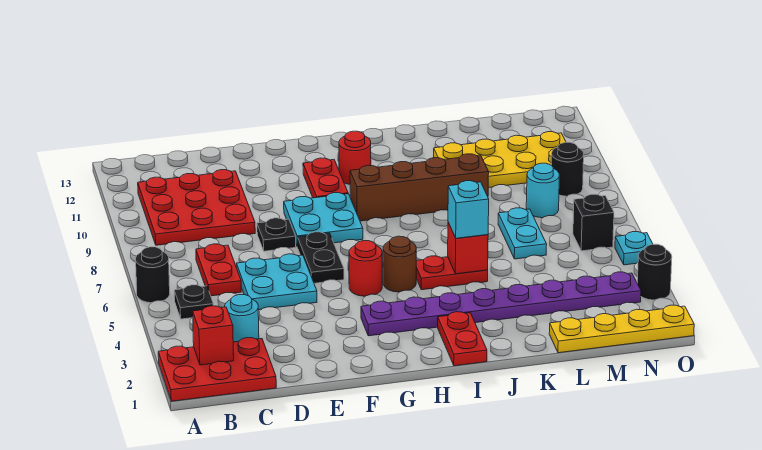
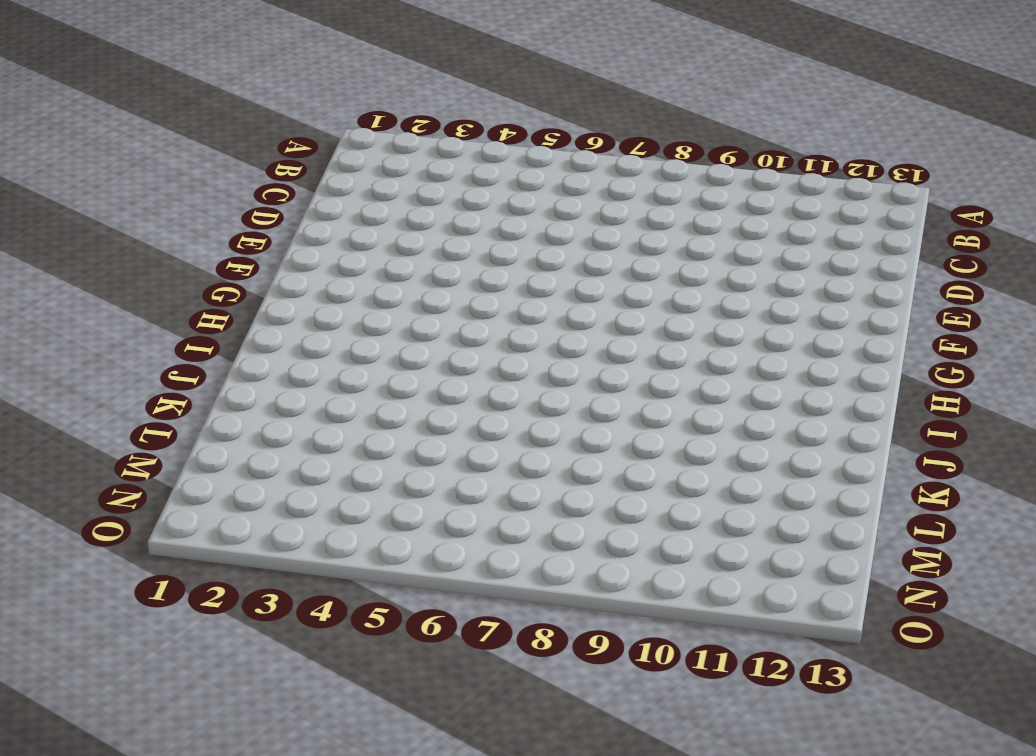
none -> red 2x3 plate [158,338,276,401]
none -> black 1x1 round brick [136,247,170,303]
none -> black 1x1 plate [174,285,213,319]

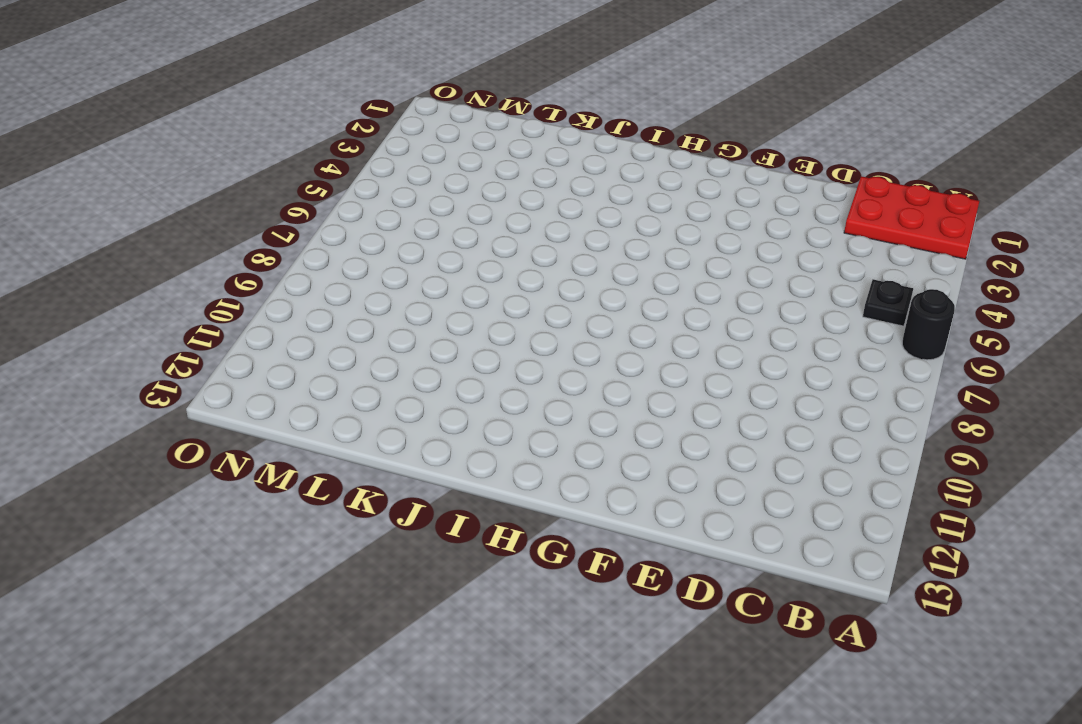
none -> red 3x3 plate [138,170,255,245]
none -> cyan 1x1 round brick [225,295,259,342]
none -> red 1x2 plate [196,244,241,296]

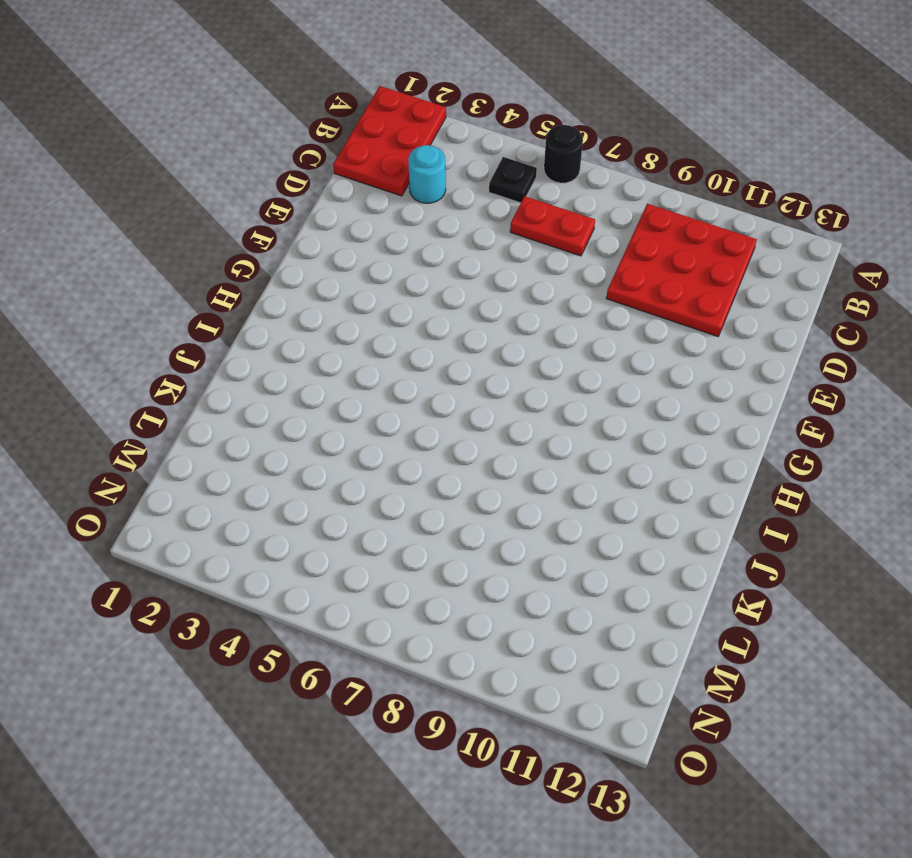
none -> cyan 2x2 plate [237,254,317,310]
none -> black 1x1 plate [257,218,296,251]
none -> black 1x2 plate [298,232,344,283]

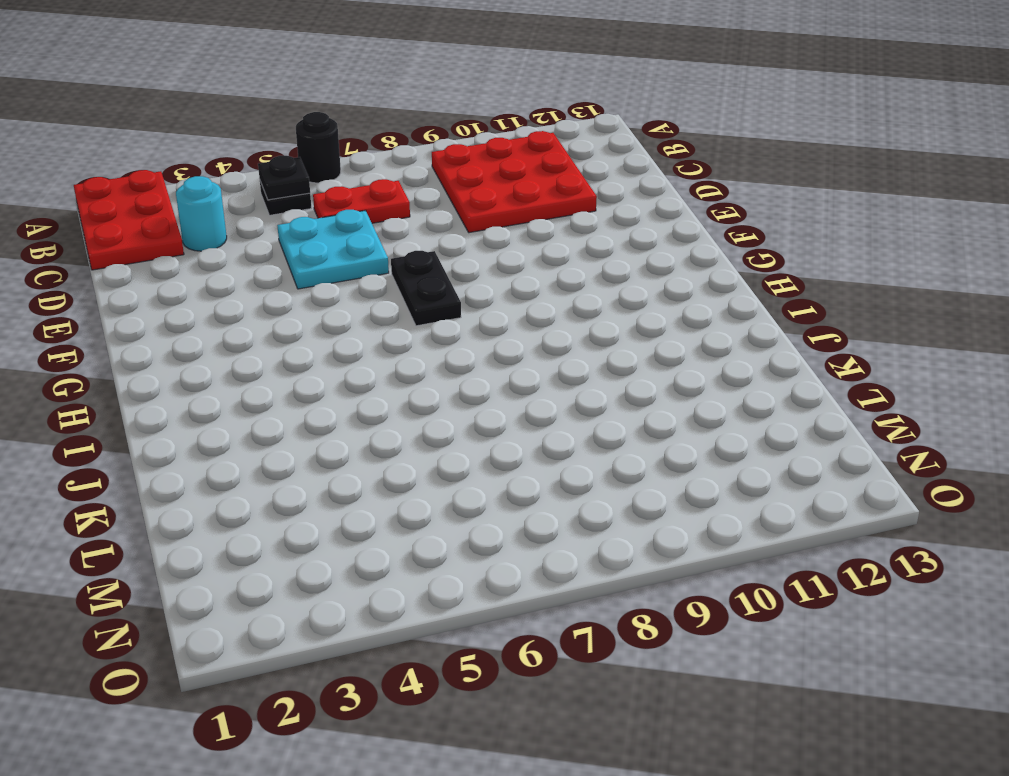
black 1x1 plate [258,156,310,200] -> black 1x1 plate moved to [257,218,296,251]
black 1x2 plate [391,251,461,326] -> black 1x2 plate turned to [298,232,344,283]
none -> cyan 2x2 plate [284,193,363,247]
none -> purple 1x8 plate [361,272,641,336]
none -> red 1x1 round brick [349,241,382,296]

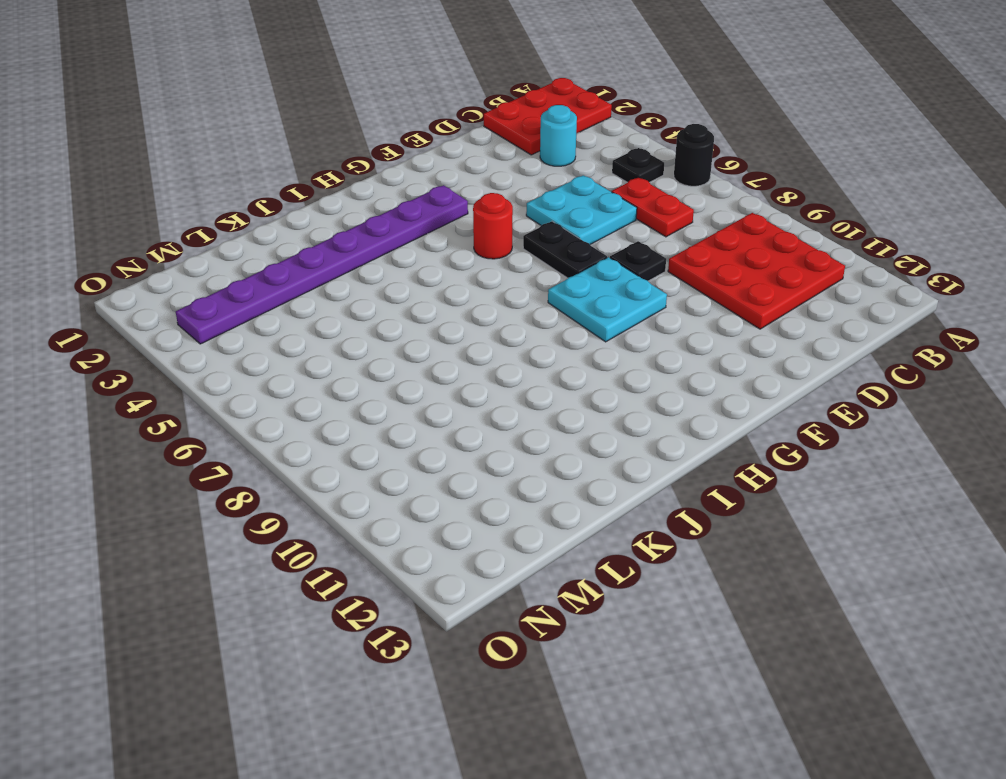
none -> red 1x2 plate [303,158,348,198]
none -> brown 1x1 round brick [383,236,416,292]
none -> brown 1x4 brick [350,154,489,221]

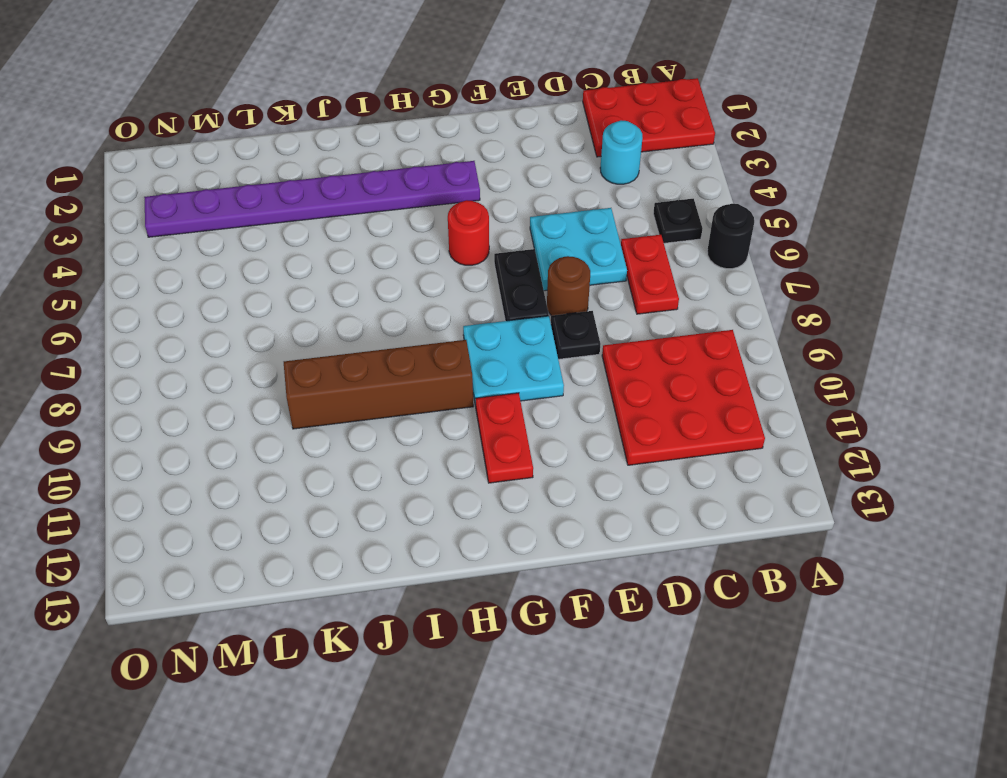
brown 1x1 round brick [547,256,590,316] -> brown 1x1 round brick moved to [383,236,416,292]
none -> red 1x1 round brick [339,131,371,184]
none -> red 1x2 plate [438,312,487,366]
none -> red 1x2 plate [416,256,488,290]

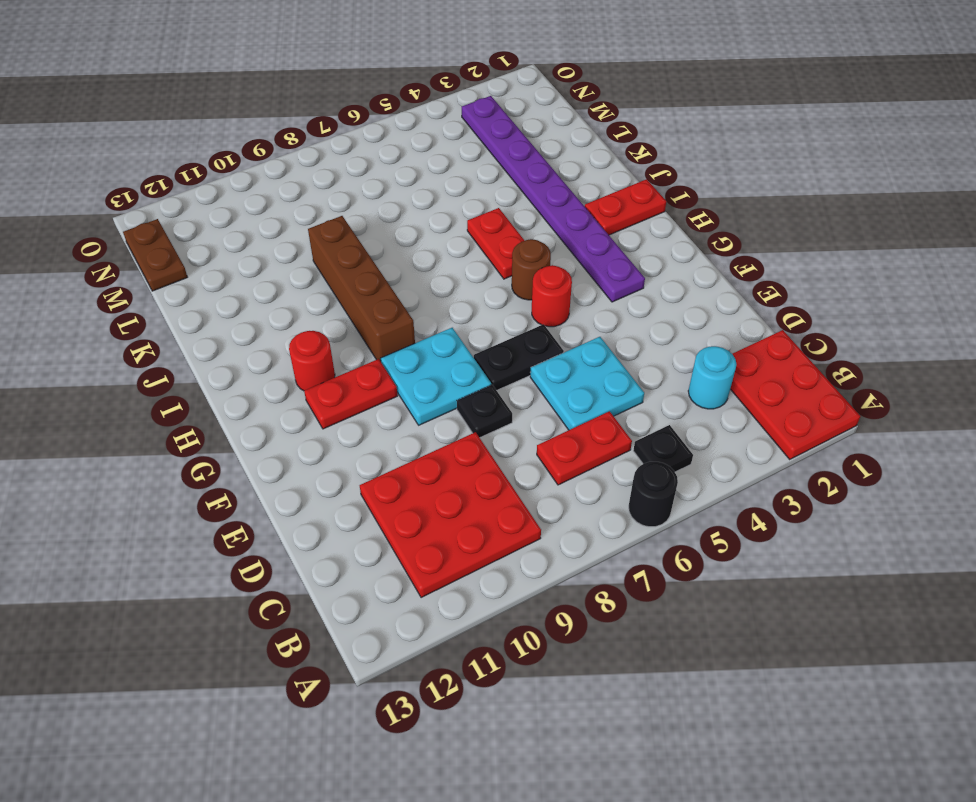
brown 1x2 plate [123,219,187,291] -> none
none -> yellow 2x4 plate [434,132,566,188]
none -> yellow 1x4 plate [549,305,694,353]
none -> cyan 1x2 plate [498,208,547,259]

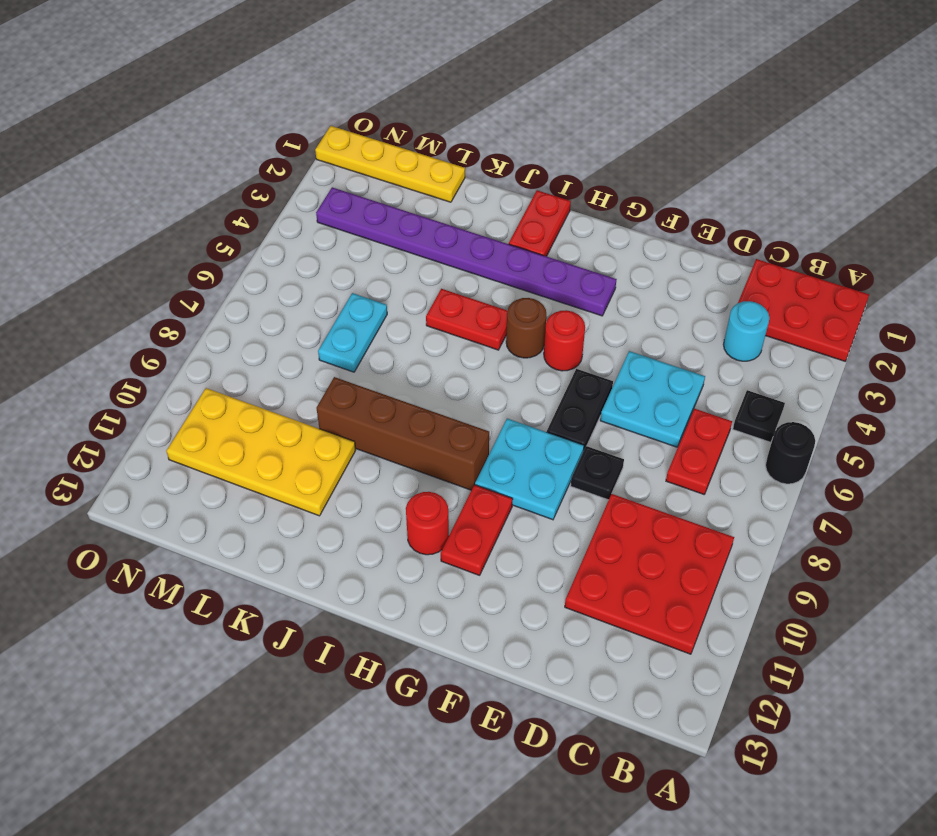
none -> cyan 1x1 round brick [526,163,559,218]
none -> black 1x1 brick [573,194,614,251]
none -> black 1x1 round brick [551,142,584,196]

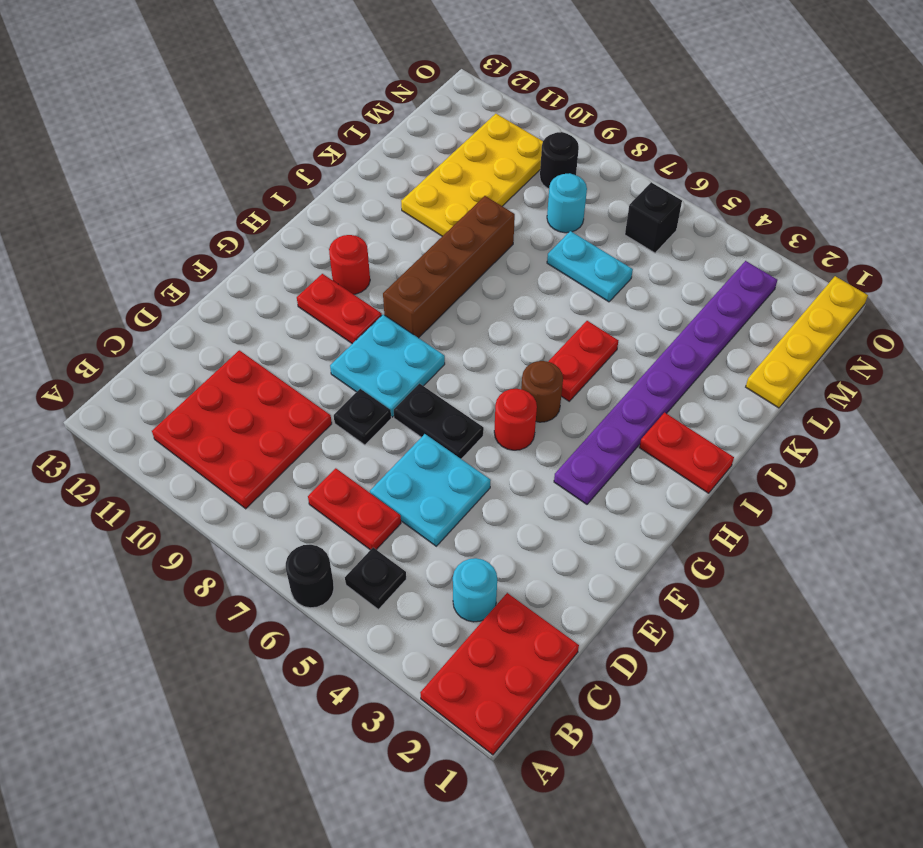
none -> black 1x1 round brick [637,244,672,300]
none -> cyan 1x1 plate [615,232,653,265]
none -> red 1x1 brick [193,306,234,365]

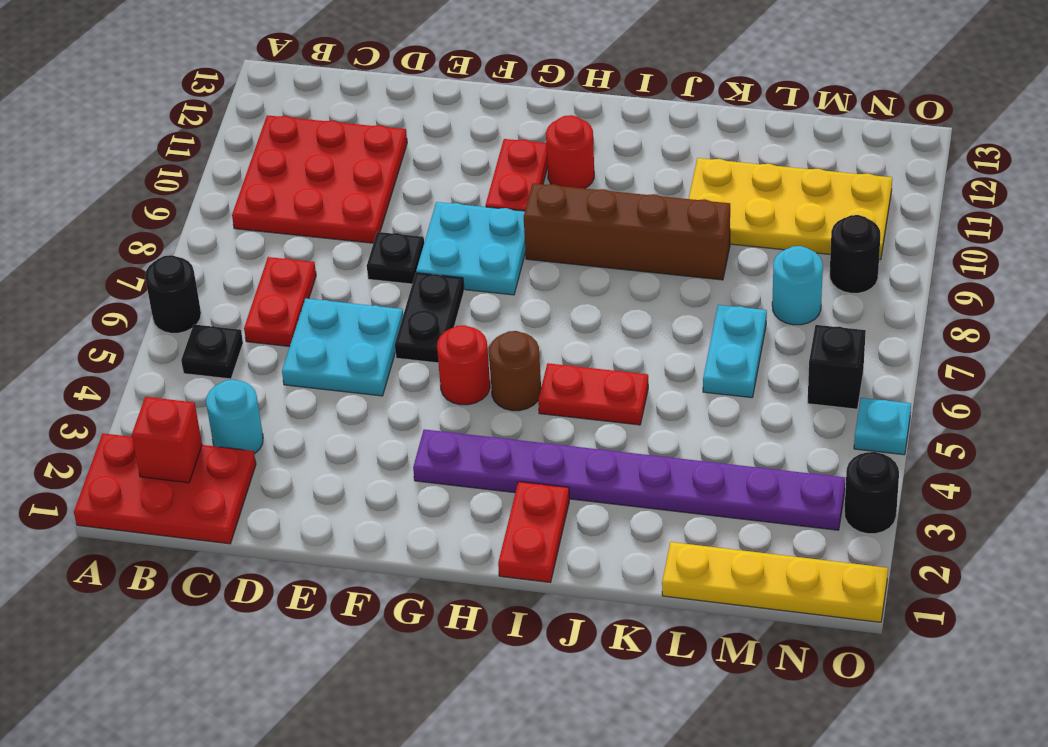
none -> red 1x1 brick [448,223,488,274]
none -> cyan 1x1 brick [448,181,489,238]

